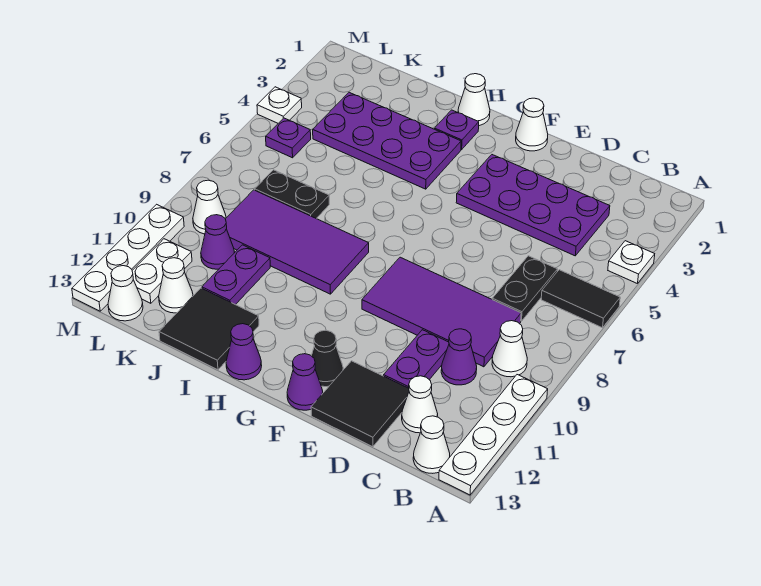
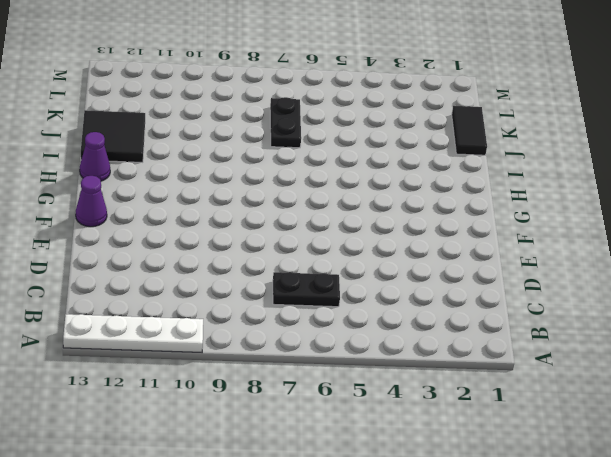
black 1x2 tile [452,106,487,155] -> black 1x2 tile moved to [541,270,620,328]
none -> white 1x1 plate [608,241,655,284]
none -> white 1x1 cone [492,321,527,377]
none -> white 1x1 cone [413,416,450,473]
none -> purple 2x4 plate [456,155,610,256]

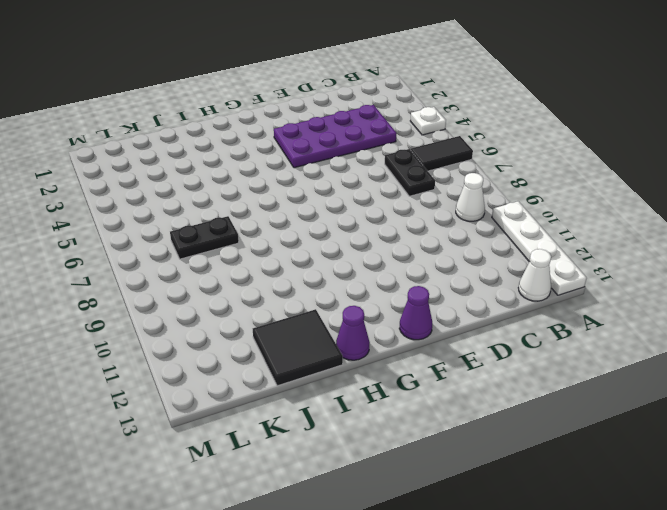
none -> purple 2x4 tile [362,257,521,367]
none -> purple 1x1 cone [441,329,477,385]
none -> white 1x1 cone [402,376,438,433]
none -> purple 1x2 plate [384,330,449,388]

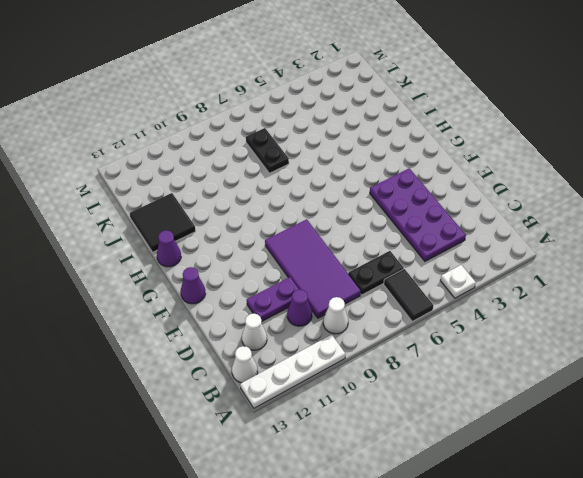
none -> black 2x2 tile [311,361,409,447]
none -> white 1x1 cone [516,98,548,151]
none -> black 1x1 cone [311,330,343,387]
none -> white 1x1 cone [458,74,490,126]

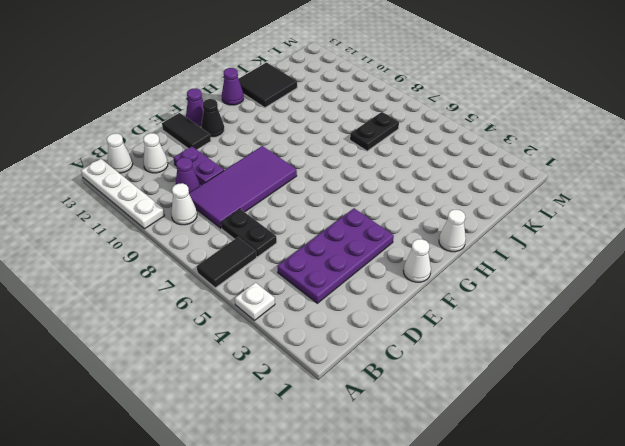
black 1x2 tile [162,113,211,150] -> black 2x2 tile [311,361,409,447]
none -> purple 1x1 plate [435,110,479,149]
none -> purple 2x4 plate [313,92,461,189]
none -> purple 2x4 tile [226,190,369,294]
none -> purple 1x2 plate [202,245,270,305]

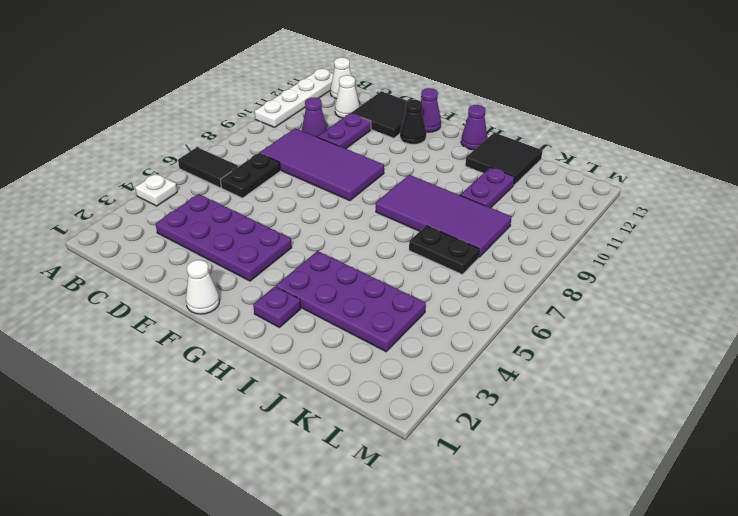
none -> white 1x1 cone [492,321,527,377]
none -> white 1x1 cone [458,74,490,126]
none -> purple 1x1 cone [201,215,235,269]
none -> white 1x1 cone [159,258,193,313]

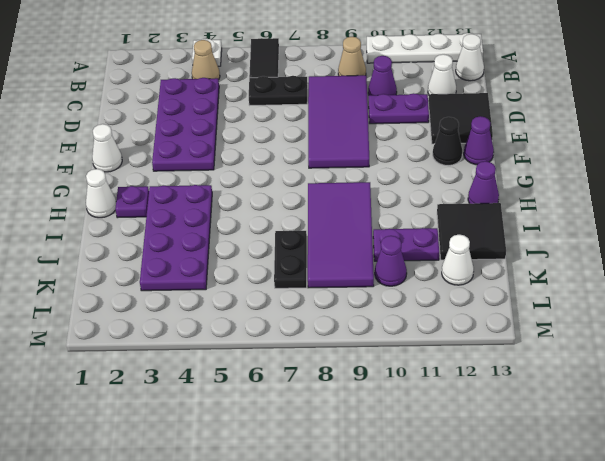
tan 1x1 cone [192,40,220,80] -> none
tan 1x1 cone [338,37,366,76] -> white 1x1 cone [492,321,527,377]
none -> purple 1x1 plate [266,118,311,158]
none -> white 1x1 cone [193,180,226,234]
none -> white 1x2 plate [132,239,192,303]
none -> white 1x1 cone [108,266,143,321]

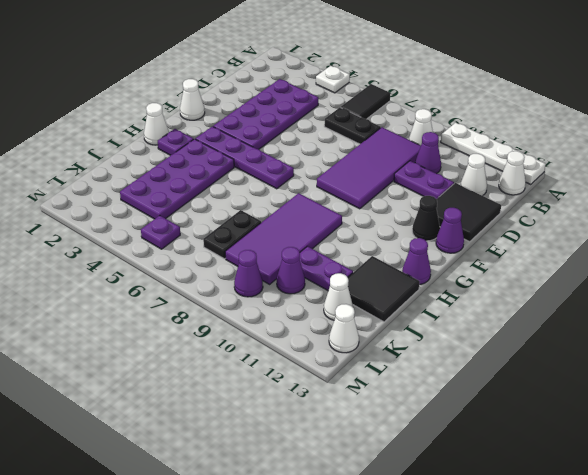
purple 1x4 plate [196,126,294,189] -> none
purple 1x1 cone [234,250,263,297] -> white 1x1 cone [193,180,226,234]
none -> white 1x2 plate [132,239,192,303]
none -> white 1x1 plate [257,87,302,123]
none -> white 1x4 plate [72,204,184,311]

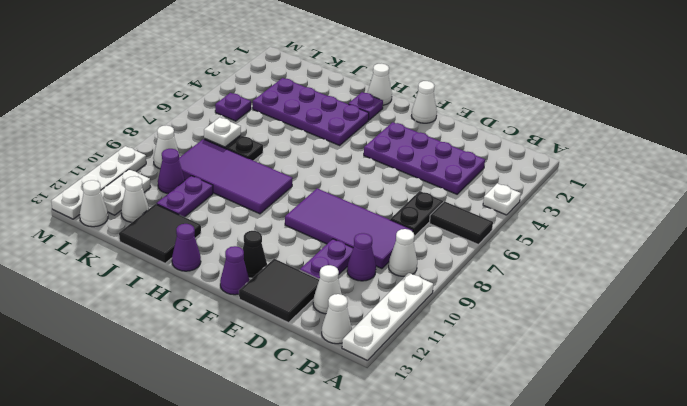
white 1x1 plate [204,117,241,147] -> white 1x1 plate moved to [257,87,302,123]

